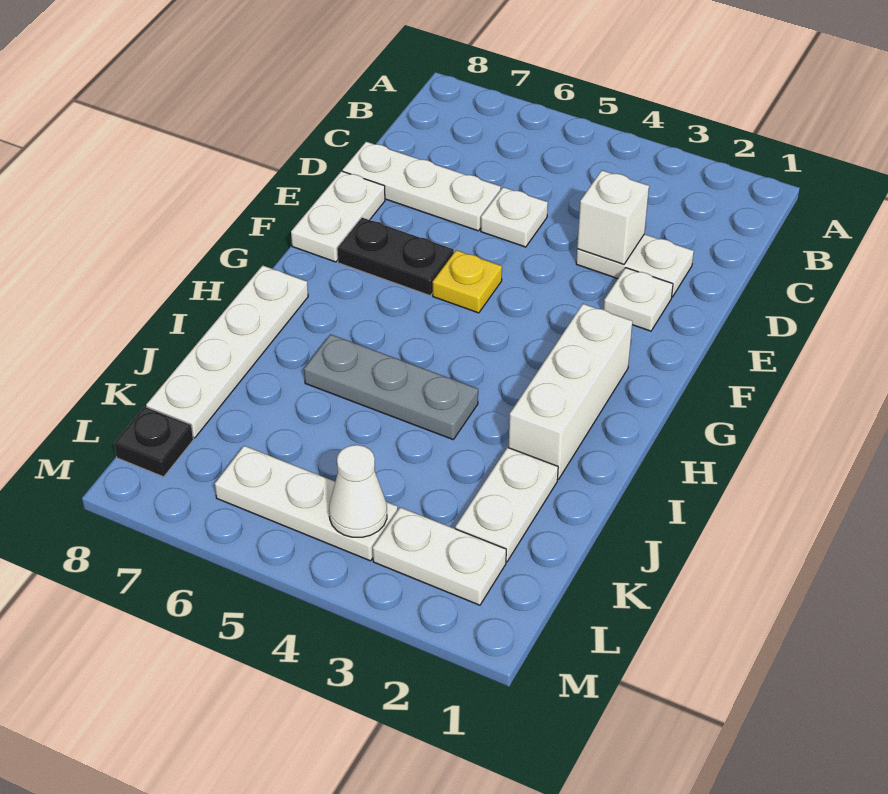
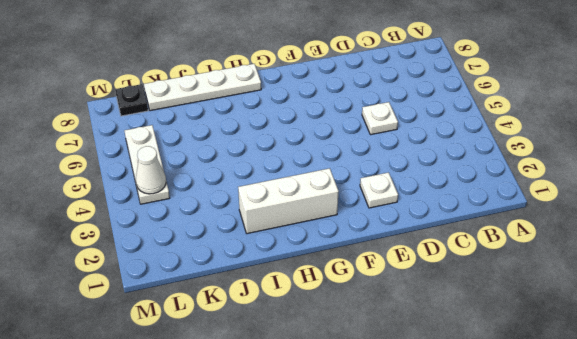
none -> white 1x2 plate [576,234,694,297]
none -> white 1x3 plate [343,142,501,231]
none -> white 1x2 plate [291,171,385,262]

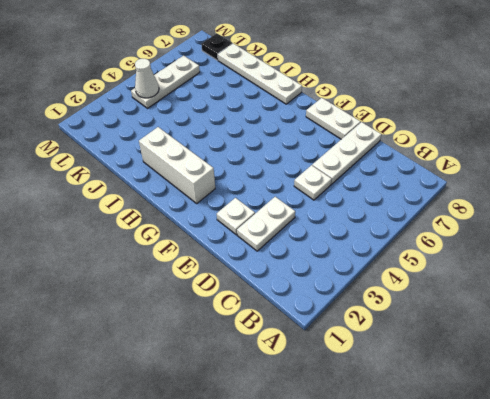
none -> yellow 1x1 plate [433,250,502,313]
none -> black 1x2 plate [337,218,454,296]
none -> grey 1x3 plate [304,334,478,439]

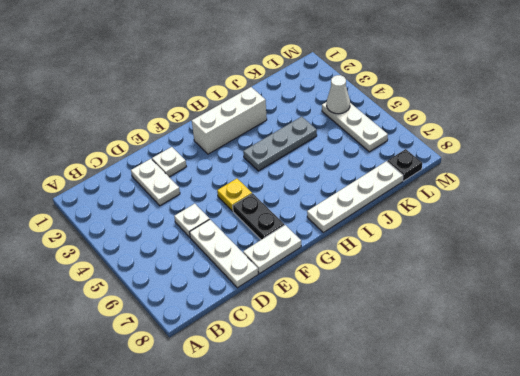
grey 1x3 plate [243,117,317,171] -> grey 1x3 plate turned to [304,334,478,439]
none -> white 1x2 plate [455,447,558,562]
none -> white 1x2 plate [373,507,506,605]
none -> white 1x1 brick [577,170,649,264]

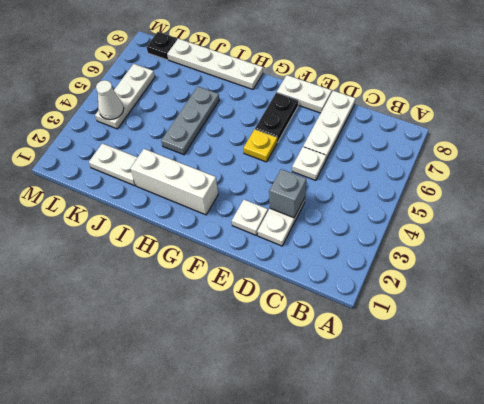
grey 1x1 brick [269,169,306,218] -> white 1x1 brick [577,170,649,264]
none -> white 1x2 plate [373,507,506,605]

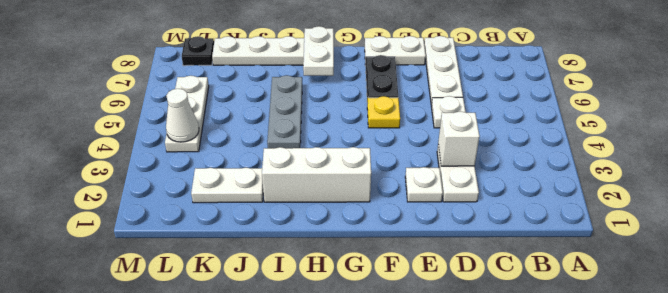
white 1x2 plate [303,26,334,76] -> white 1x2 plate moved to [373,507,506,605]

